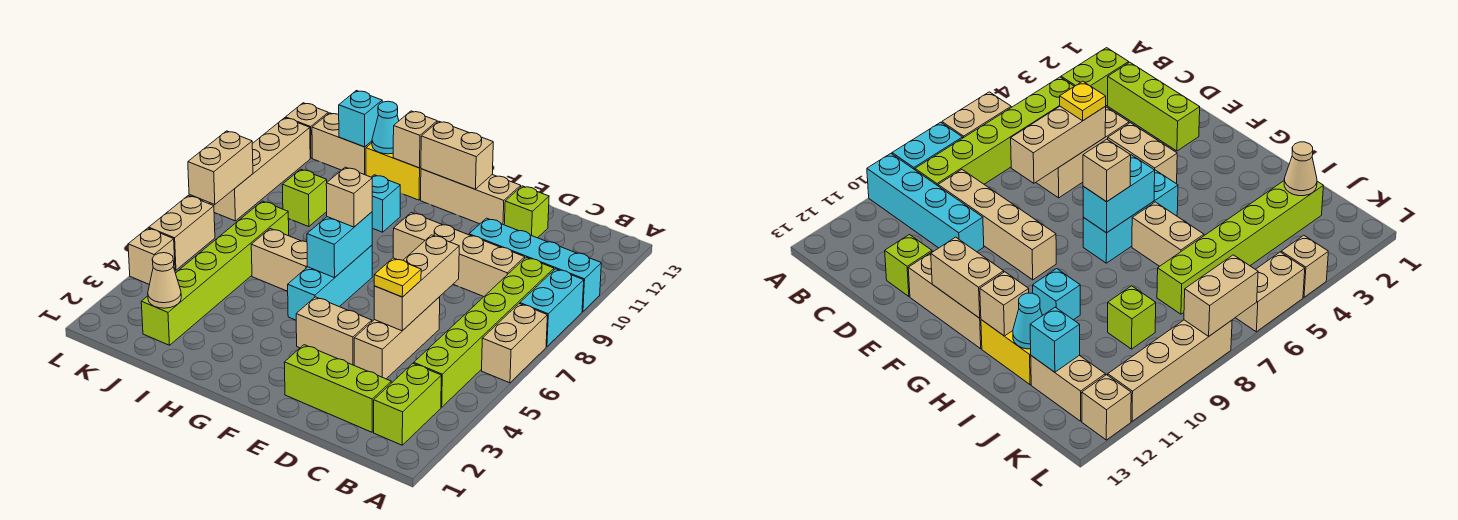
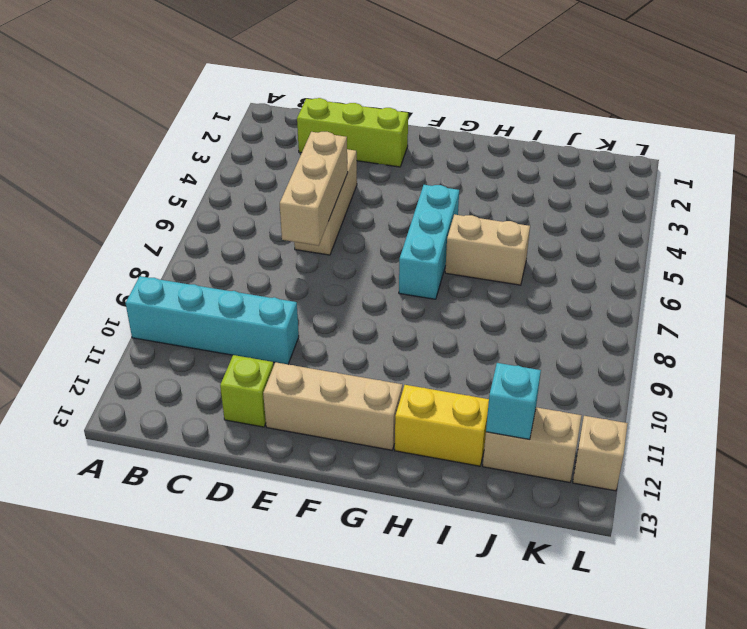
none -> tan 1x2 brick [482,304,547,383]
none -> cyan 1x2 brick [520,269,584,347]
none -> lime 1x2 brick [374,363,441,445]
none -> lime 1x6 brick [414,257,554,407]

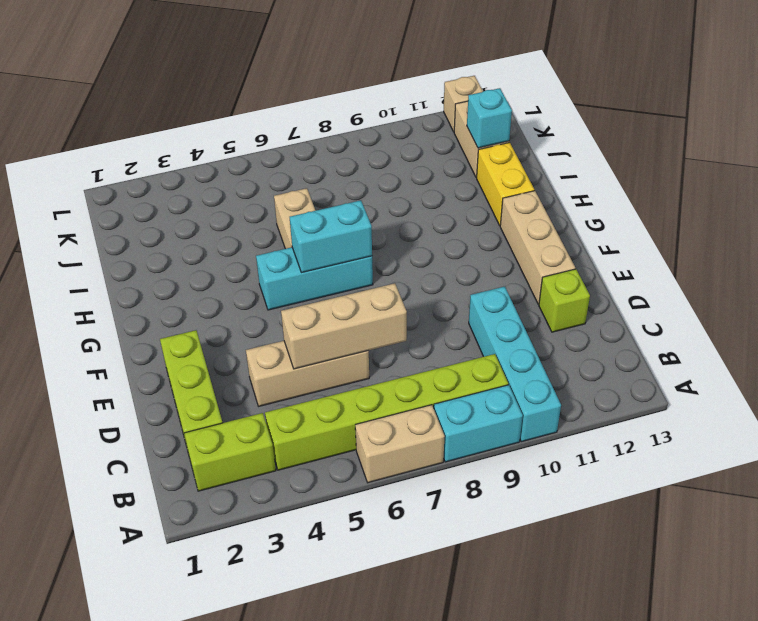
none -> tan 1x4 brick [393,213,525,297]
none -> tan 1x2 brick [296,297,372,365]
none -> cyan 1x1 brick [372,175,400,232]
none -> lime 1x6 brick [141,201,289,345]

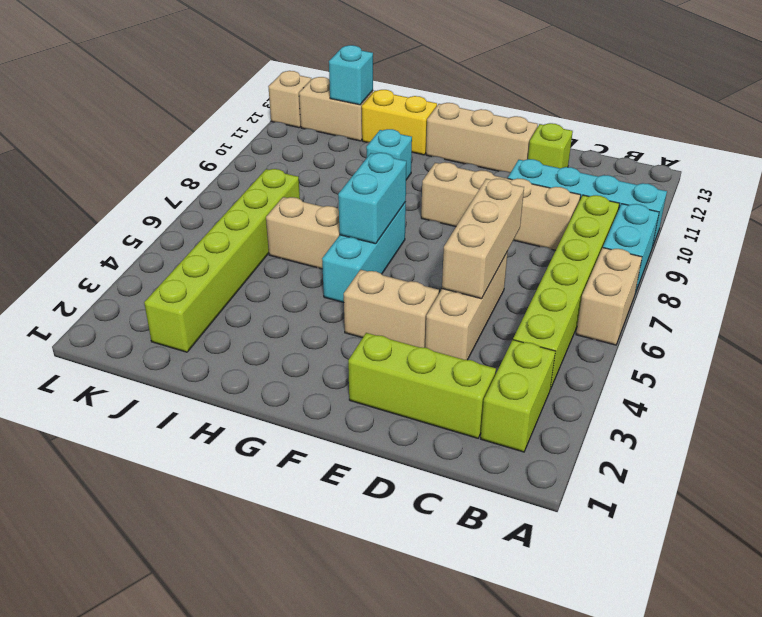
none -> lime 1x1 brick [282,169,327,227]
none -> tan 1x1 brick [128,228,175,284]
none -> tan 1x2 brick [149,196,215,270]
none -> tan 1x4 brick [210,118,310,221]

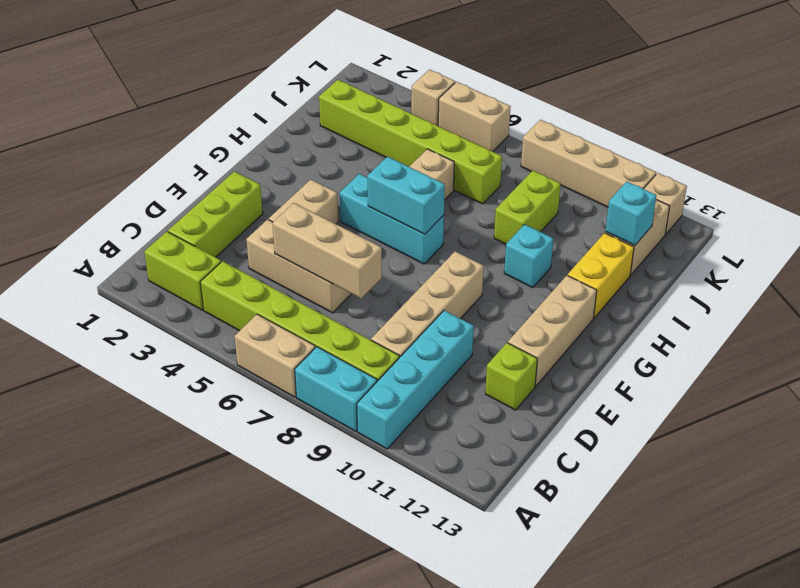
lime 1x2 brick [494,170,561,244] -> lime 1x1 brick [282,169,327,227]
none -> tan 1x2 brick [421,121,493,189]
none -> tan 1x1 brick [393,111,437,168]
none -> cyan 1x1 cone [372,101,399,154]
none -> tan 1x1 cone [148,253,181,308]

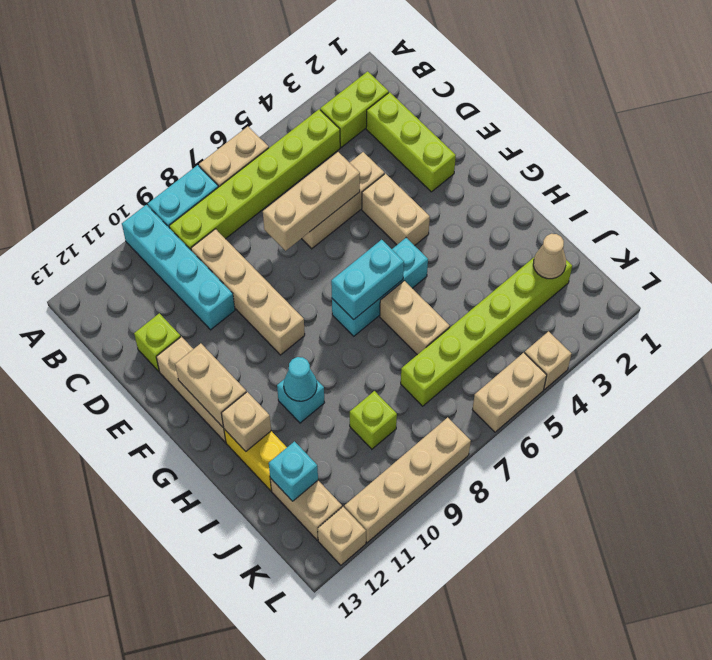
cyan 1x1 cone [284,357,317,401] -> cyan 1x1 cone moved to [372,101,399,154]
none -> tan 1x2 brick [188,131,253,205]
none -> yellow 1x1 plate [374,258,421,297]
none -> tan 1x1 brick [326,167,372,227]

